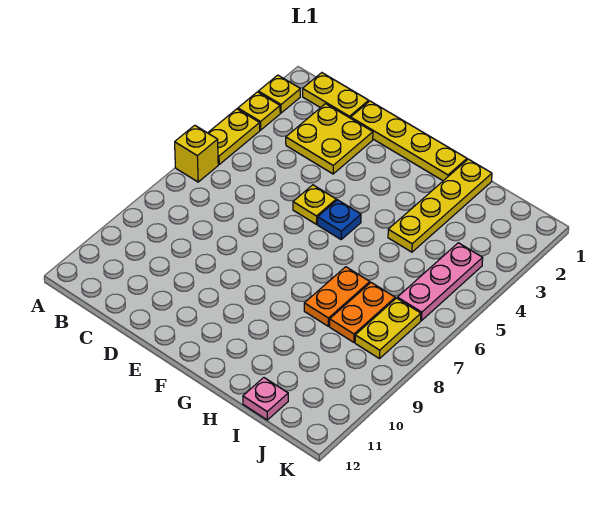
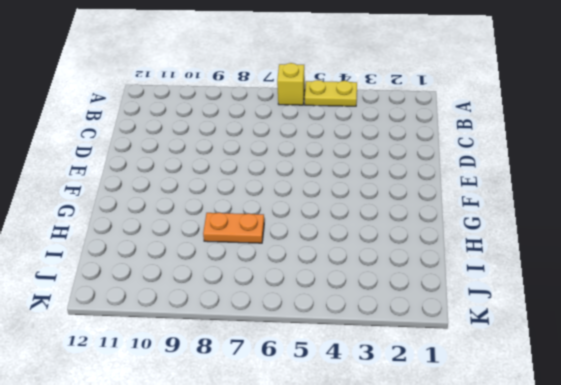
none -> yellow 1x1 plate [258,75,300,113]
none -> yellow 1x1 plate [238,92,280,130]
none -> yellow 1x2 plate [303,73,369,118]

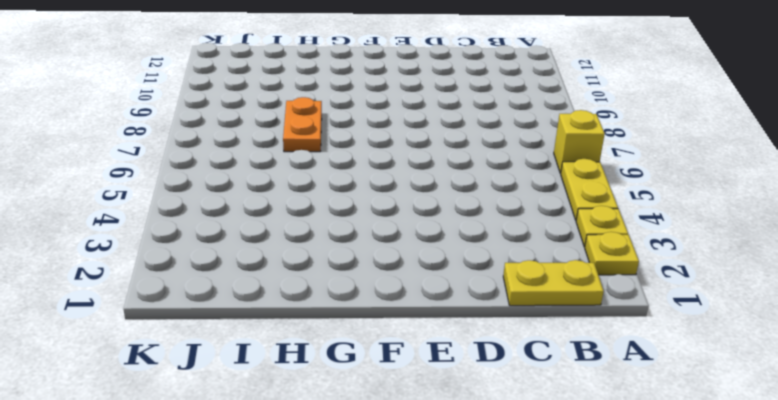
none -> yellow 2x2 plate [286,104,373,174]
none -> yellow 1x4 plate [351,101,467,181]
none -> yellow 1x1 plate [293,185,336,224]

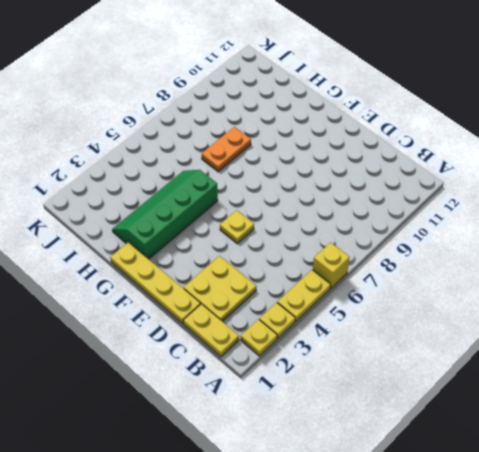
green 2x4 slope [112,170,218,259] -> yellow 1x4 plate [388,159,492,252]
none -> blue 1x1 plate [318,200,361,239]
none -> orange 1x2 plate [330,283,395,342]
none -> pink 1x1 plate [243,378,288,420]

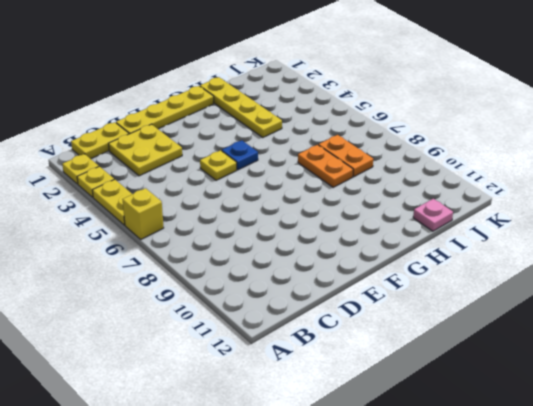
none -> pink 1x3 plate [397,243,483,321]
none -> yellow 1x2 plate [355,298,421,359]

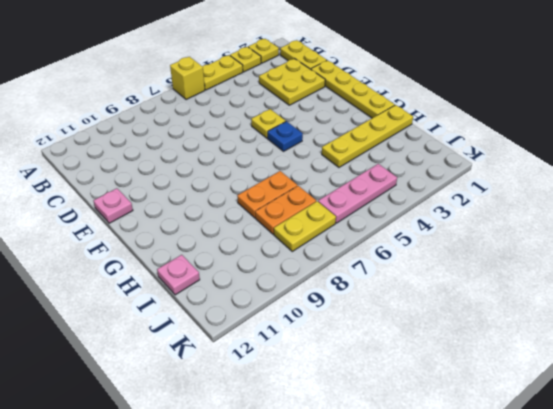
pink 1x1 plate [93,188,133,223] -> none

